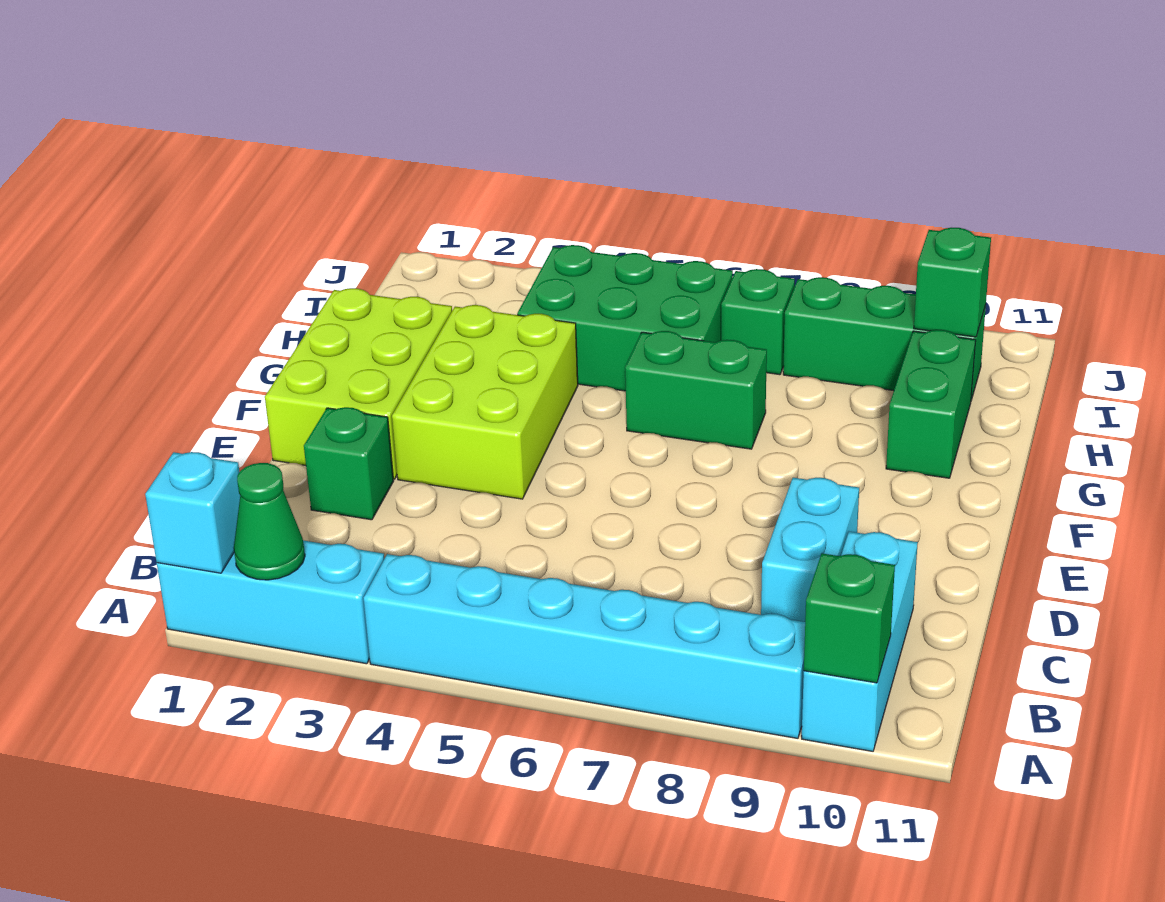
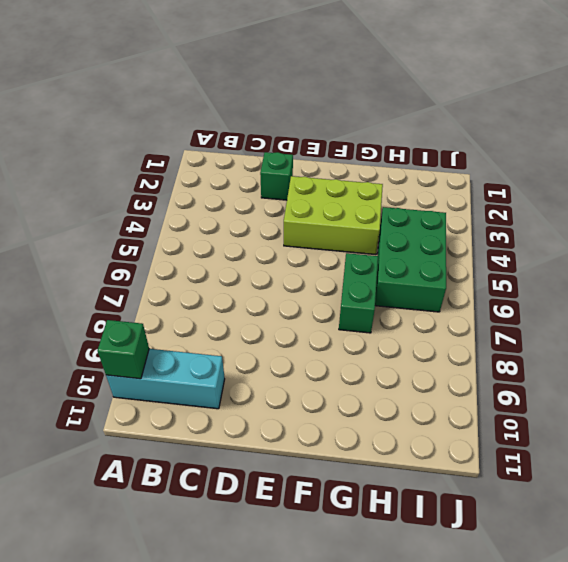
none -> cyan 1x3 brick [157,540,384,664]
none -> cyan 1x6 brick [364,554,805,738]
none -> cyan 1x2 brick [761,478,859,622]

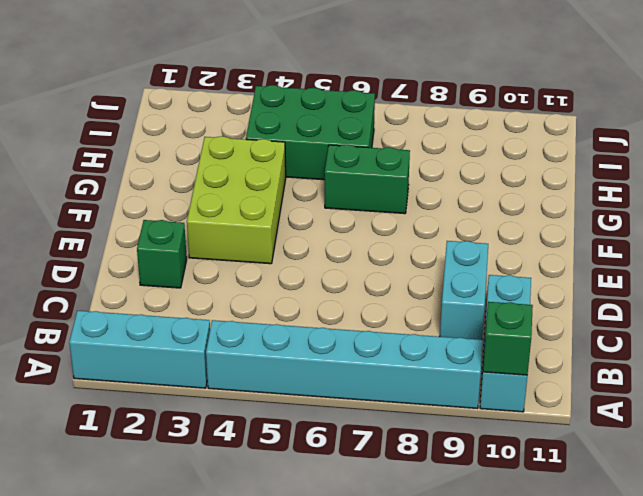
none -> lime 2x3 brick [265,288,452,479]
none -> green 1x2 brick [886,330,976,478]
none -> green 1x1 brick [721,269,795,375]

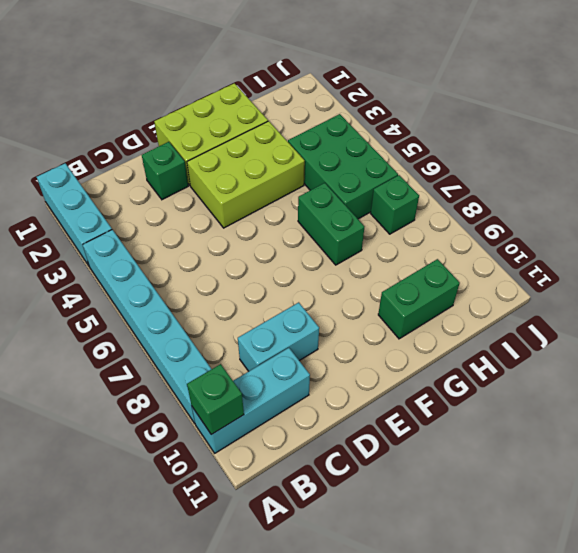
none -> green 1x3 brick [783,277,986,400]
none -> cyan 1x1 brick [145,452,240,573]
none -> green 1x1 cone [234,463,305,580]

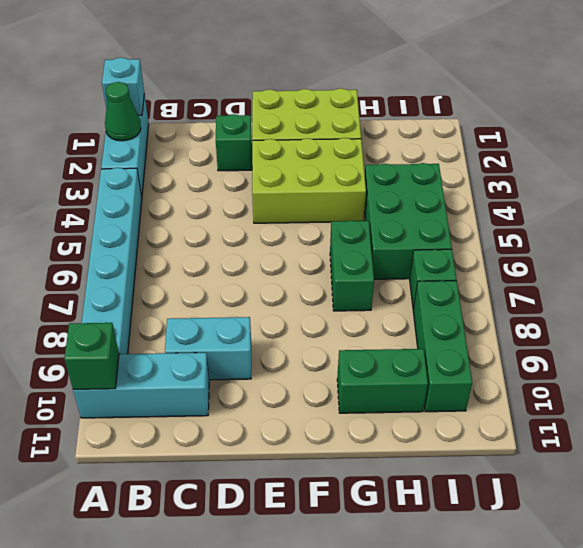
none -> green 1x1 brick [914,228,991,337]

